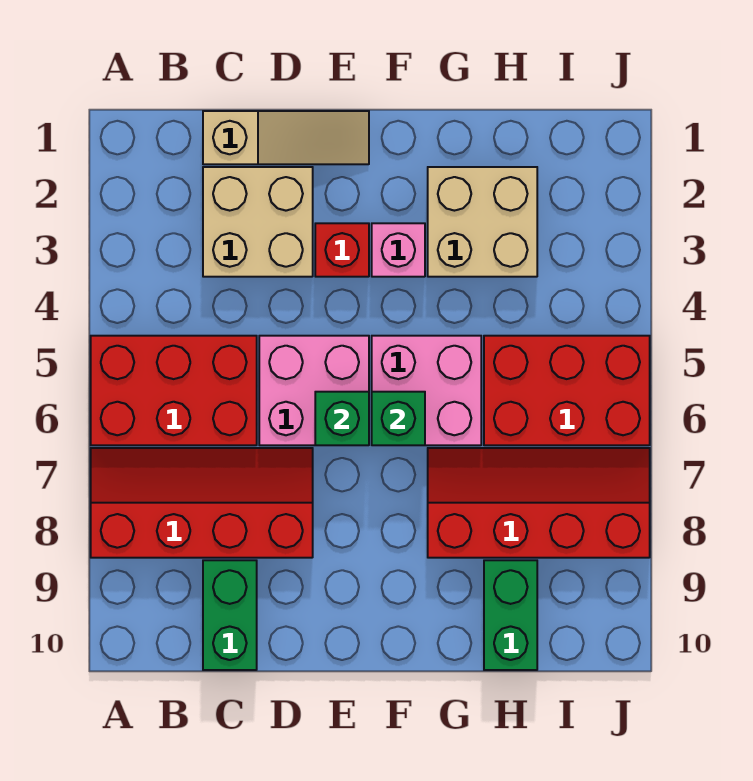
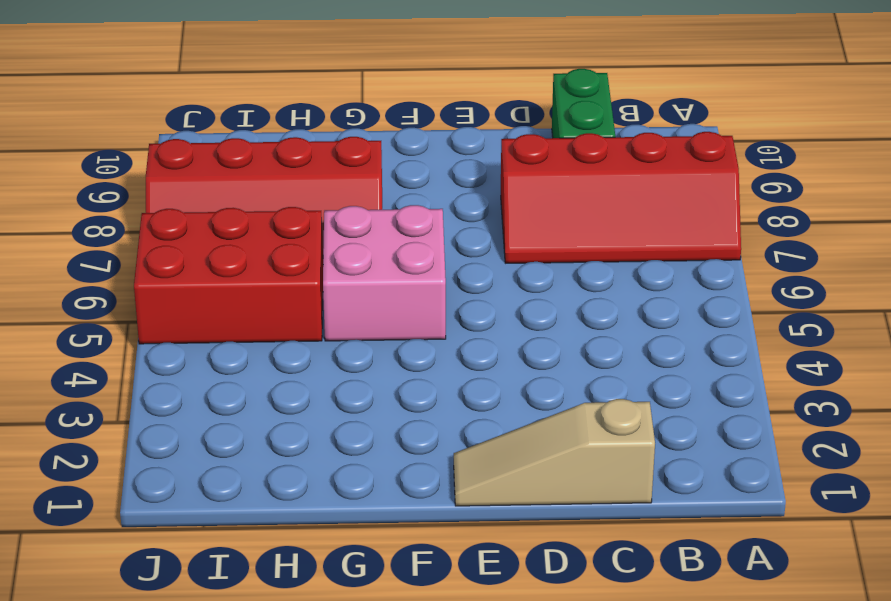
none -> red 2x3 brick [91,336,257,445]
none -> tan 2x2 brick [203,167,313,277]
none -> pink 2x2 brick [259,336,369,445]

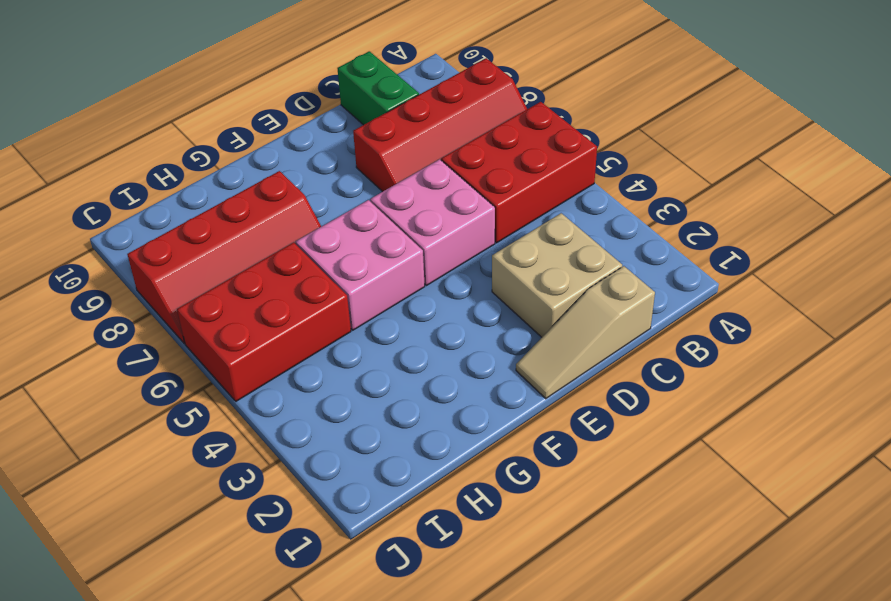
none -> red 1x1 brick [315,223,369,277]
none -> pink 1x1 brick [372,223,425,277]
none -> tan 2x2 brick [428,167,537,277]

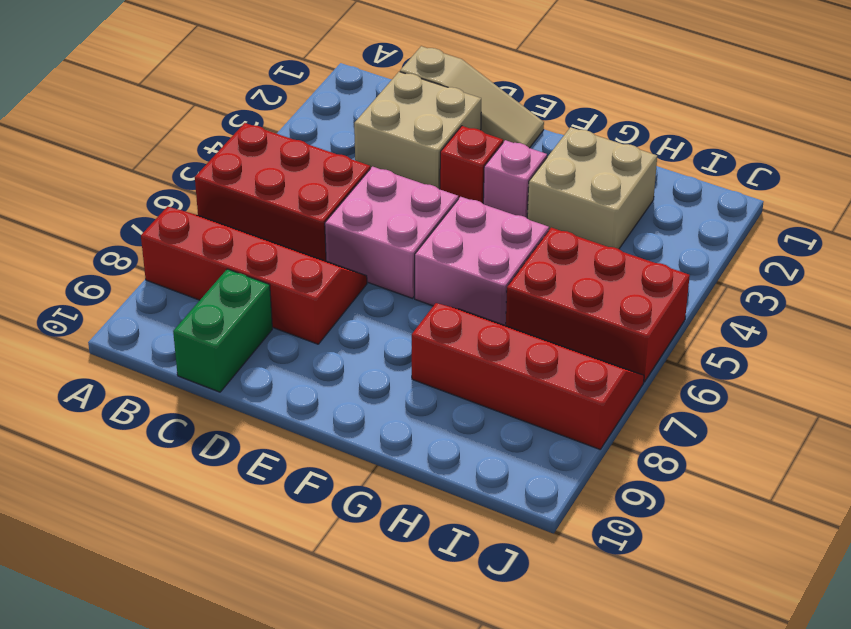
none -> green 1x2 brick [484,560,537,670]
none -> green 1x1 brick [315,392,369,445]
none -> green 1x1 brick [372,392,425,445]

